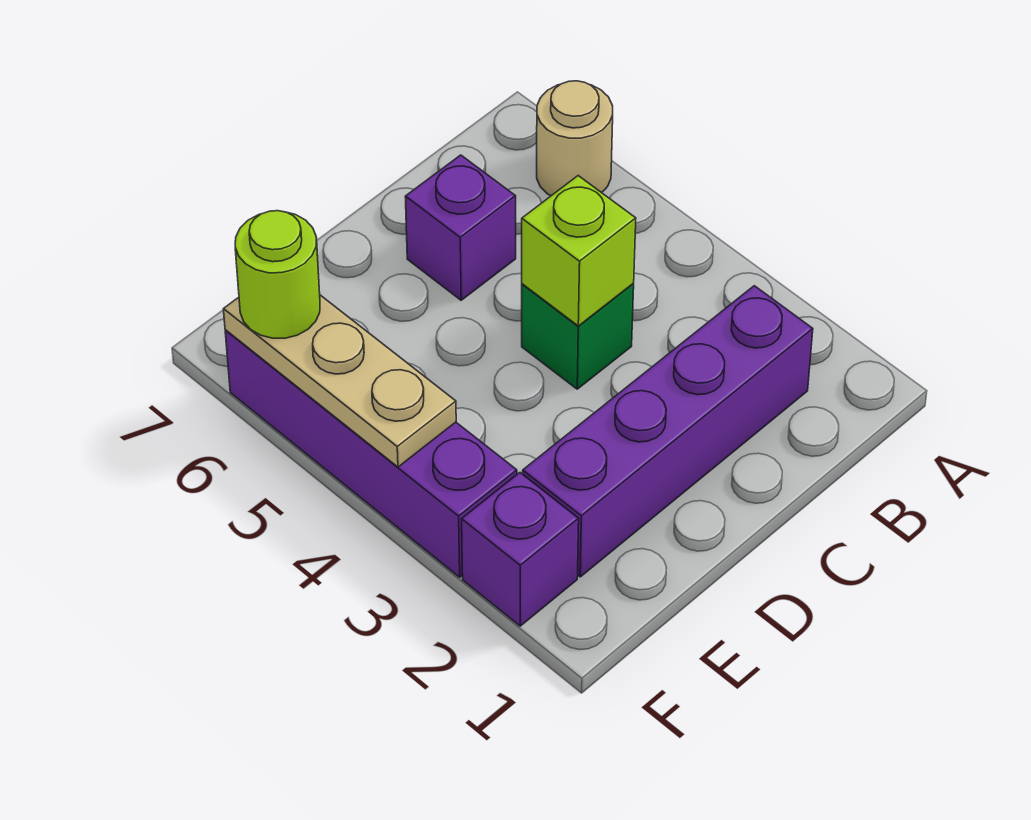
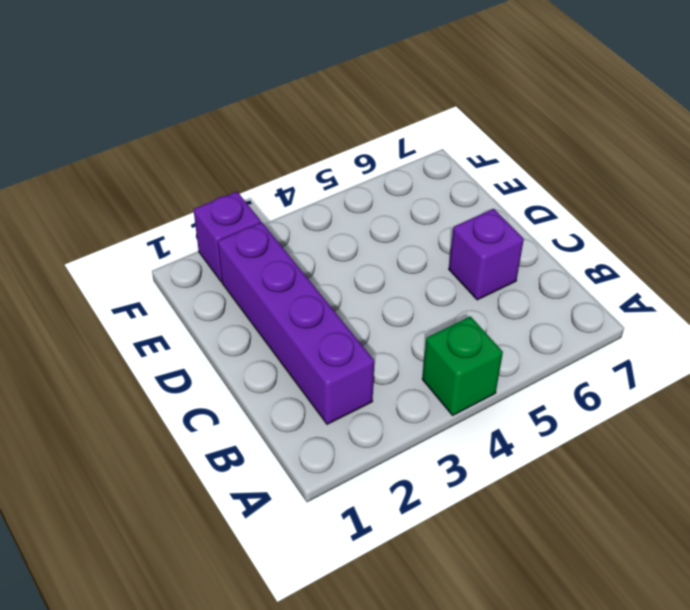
green 1x1 brick [422,316,503,415] -> green 1x1 brick moved to [522,284,634,389]
none -> tan 1x1 round brick [537,81,613,196]
none -> purple 1x4 brick [225,330,517,577]

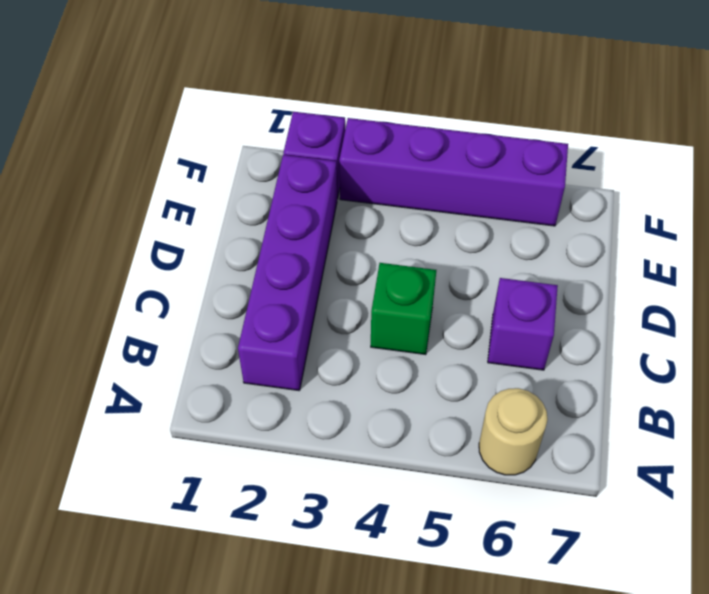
none -> lime 1x1 brick [522,176,636,326]
none -> tan 1x3 plate [223,295,456,467]

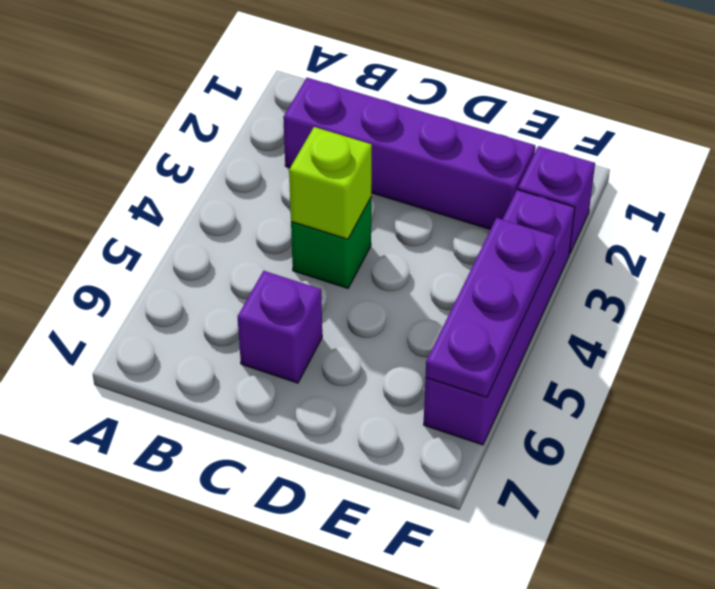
purple 1x3 plate [426,218,556,397] -> tan 1x3 plate [223,295,456,467]
none -> tan 1x1 round brick [537,81,613,196]
none -> lime 1x1 round brick [235,211,320,338]

